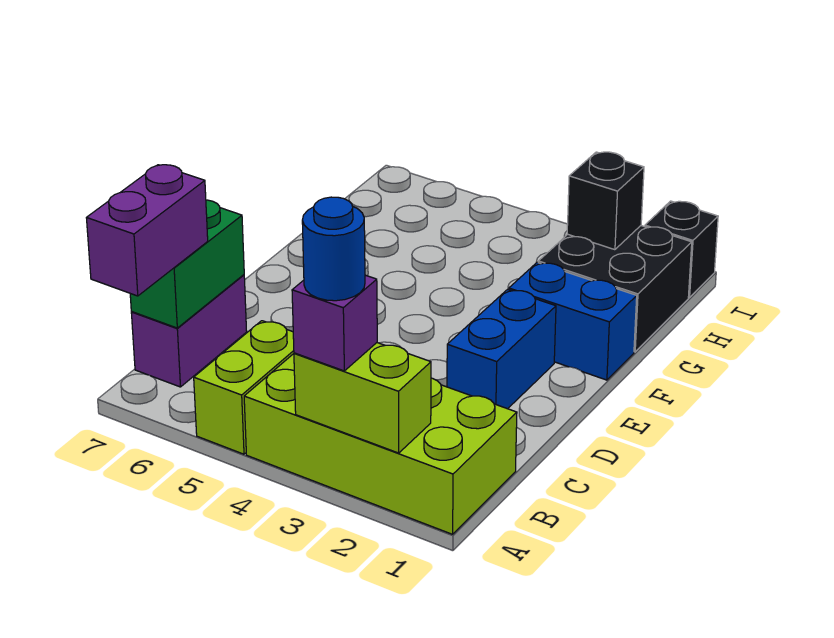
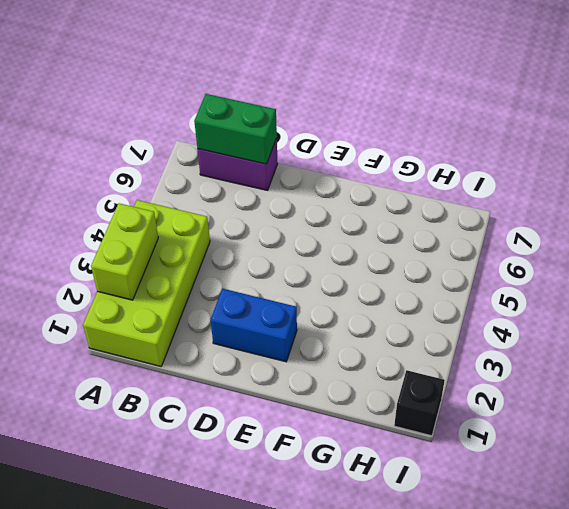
none -> lime 1x2 brick [194,321,294,454]
none -> blue 1x2 brick [509,262,637,380]
none -> black 2x2 brick [538,226,692,352]

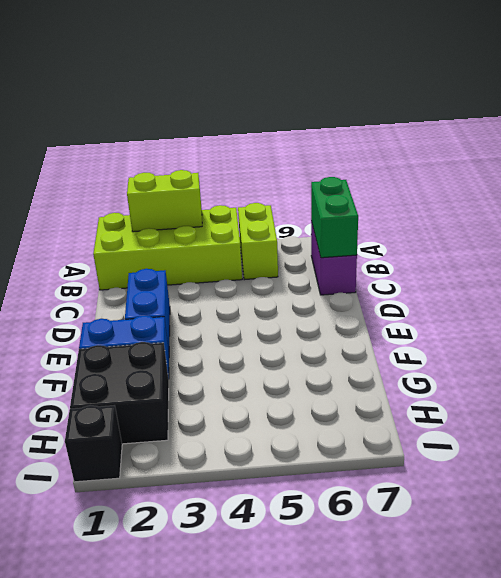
none -> black 1x1 brick [567,152,644,250]
none -> purple 1x1 brick [292,275,377,371]
none -> purple 1x2 brick [87,165,208,296]

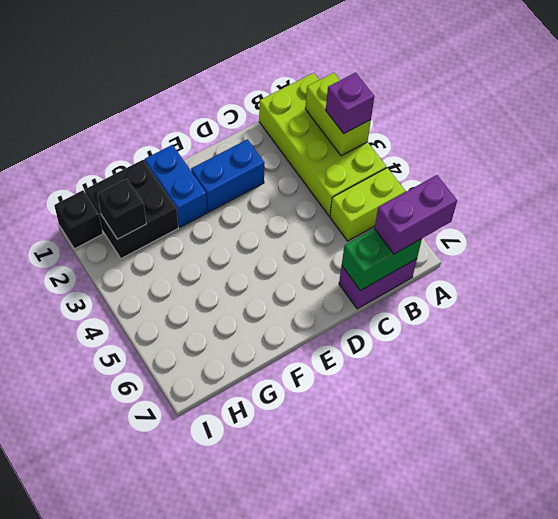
none -> blue 1x1 round brick [302,197,365,301]

